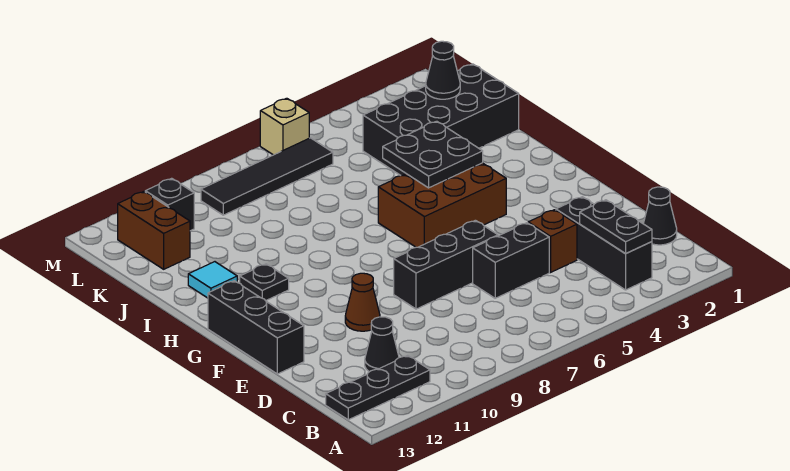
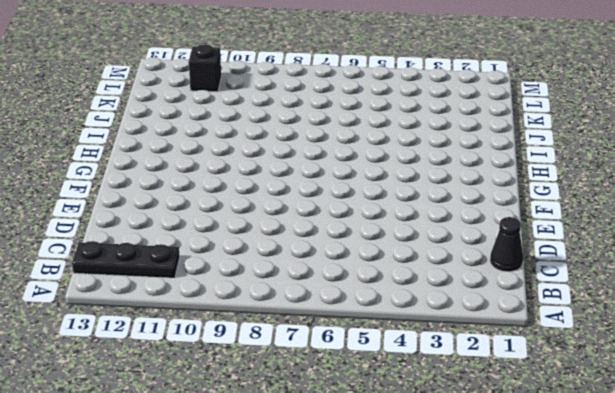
none -> black 1x3 brick [556,197,652,290]
none -> black 1x1 cone [365,317,399,372]
none -> brown 1x1 brick [528,210,577,272]

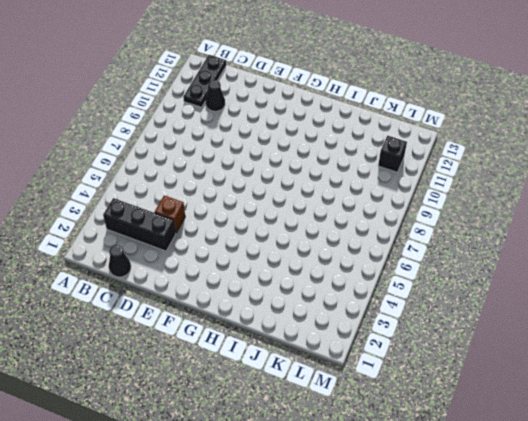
none -> black 1x2 brick [473,223,549,298]
none -> black 1x3 brick [394,220,498,309]
none -> brown 1x1 cone [345,273,380,331]

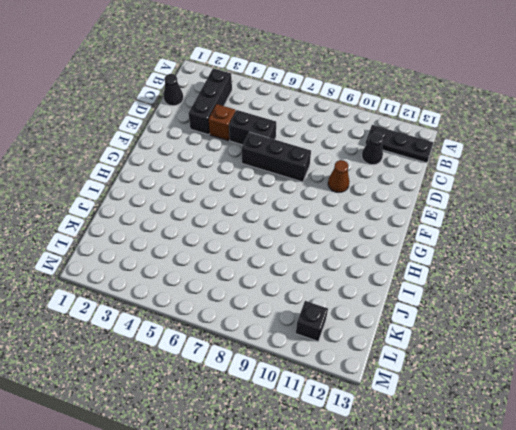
none -> black 1x3 brick [208,281,304,374]
none -> brown 2x3 brick [378,163,506,247]
none -> black 1x1 plate [240,264,289,301]

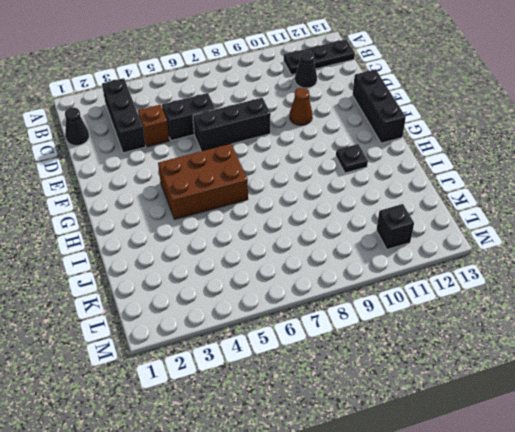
none -> cyan 1x1 tile [188,262,237,298]
none -> black 2x4 brick [363,64,519,176]
none -> brown 1x2 brick [118,192,190,269]

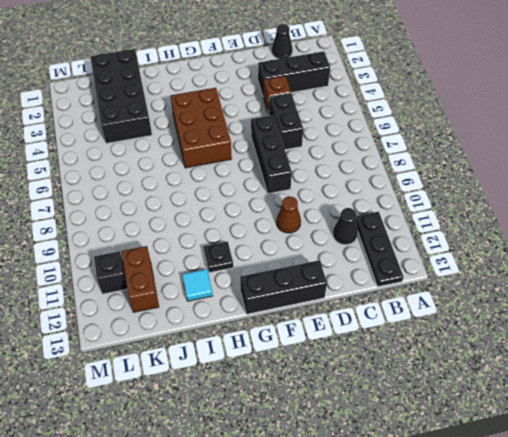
brown 1x2 brick [121,246,159,312] -> brown 1x2 brick turned to [118,192,190,269]
none -> black 1x4 tile [201,138,333,215]
none -> tan 1x1 brick [260,98,309,155]
none -> black 1x2 plate [580,200,652,254]

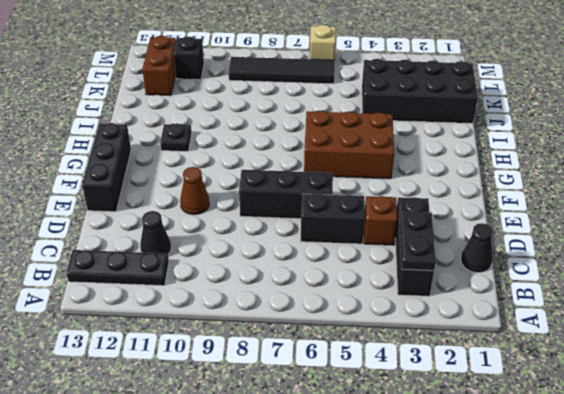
none -> cyan 1x1 tile [188,262,237,298]
none -> black 2x2 plate [383,121,483,188]
none -> black 1x1 cone [426,41,460,99]

